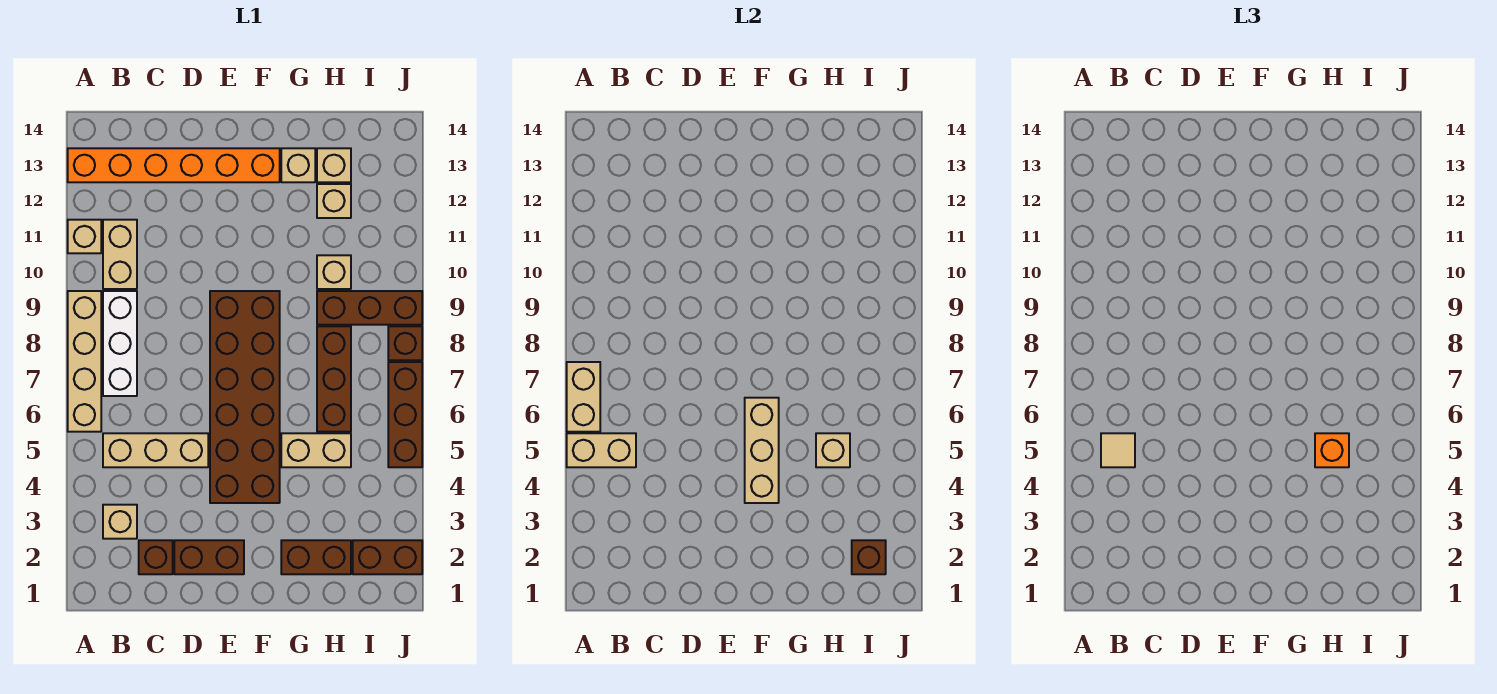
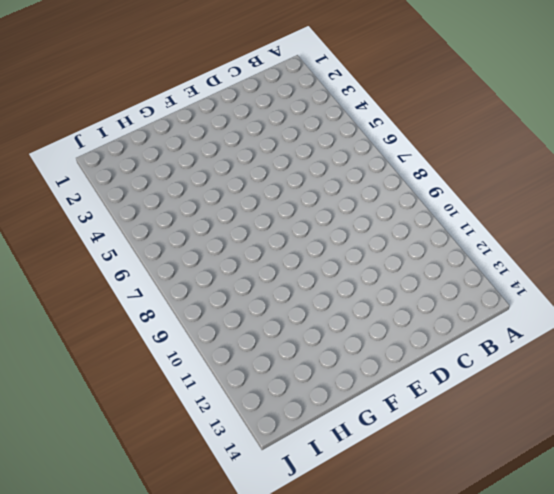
none -> tan 1x4 brick [68,291,101,432]
none -> tan 1x1 brick [68,220,101,253]
none -> orange 1x6 brick [68,148,280,182]

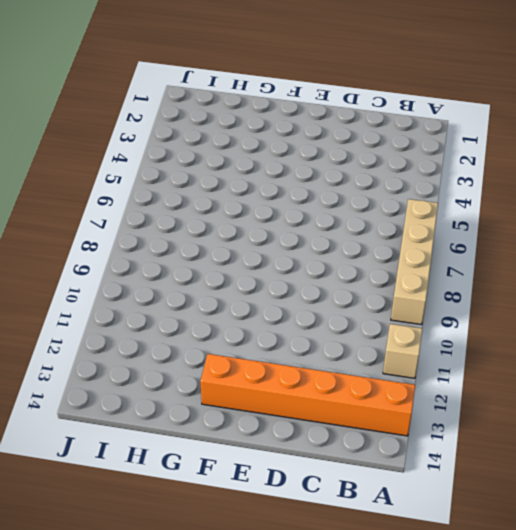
none -> tan 1x1 brick [103,505,137,539]
none -> tan 1x3 brick [103,433,208,467]
none -> white 1x3 brick [103,291,137,396]

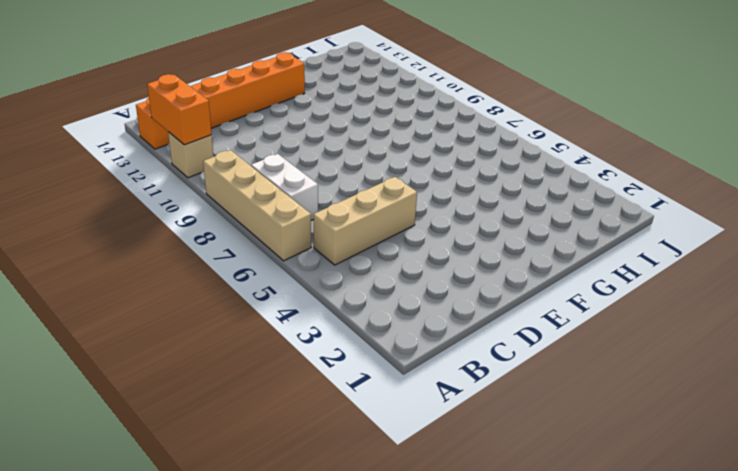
orange 1x2 brick [147,74,212,145] -> none
white 1x2 brick [251,154,318,220] -> white 1x3 brick [103,291,137,396]
none -> tan 1x1 brick [103,505,137,539]
none -> tan 1x2 brick [103,220,137,289]
none -> brown 1x1 brick [139,540,173,574]

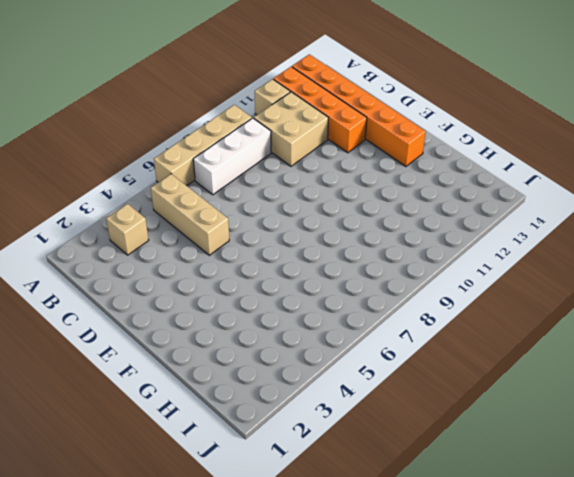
orange 1x4 brick [273,67,367,153] -> none
tan 2x2 brick [254,92,328,166] -> tan 1x2 brick [103,220,137,289]
none -> brown 1x1 brick [139,540,173,574]
none -> brown 1x2 brick [174,540,244,574]
none -> brown 2x6 brick [210,291,280,503]

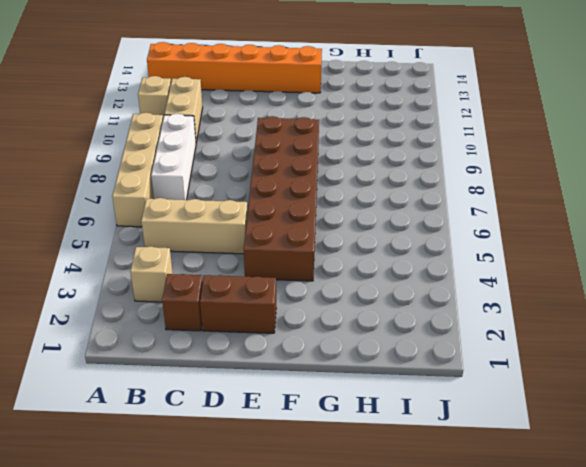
none -> brown 1x2 brick [281,540,351,574]
none -> tan 1x2 brick [281,433,351,467]
none -> tan 1x1 brick [281,148,315,182]

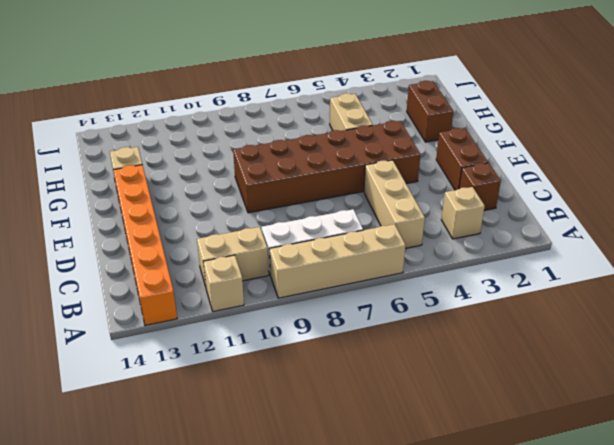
none -> brown 1x3 brick [317,326,351,432]
none -> brown 1x3 brick [317,291,422,325]
none -> tan 1x1 brick [317,255,351,289]

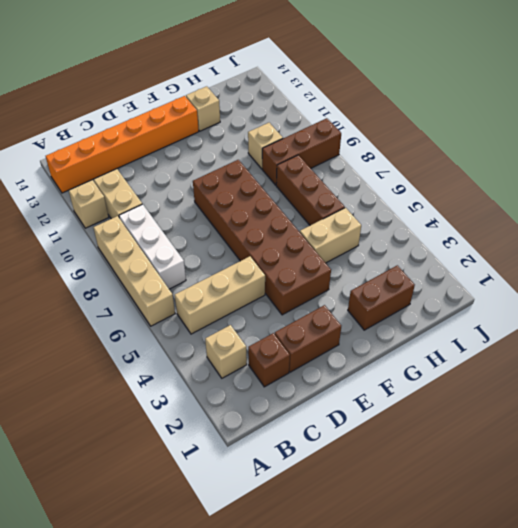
none -> tan 1x1 brick [317,184,351,218]
none -> tan 1x1 brick [317,148,351,182]
none -> brown 1x2 brick [353,540,422,574]

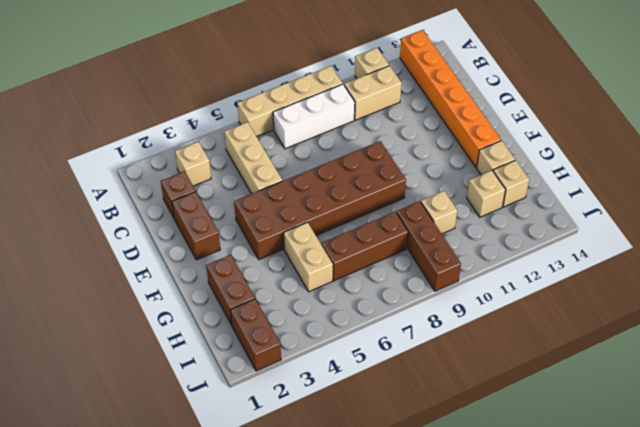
none -> brown 1x3 brick [388,362,422,467]
none -> brown 1x1 brick [388,326,422,360]
none -> tan 1x2 brick [567,433,636,467]

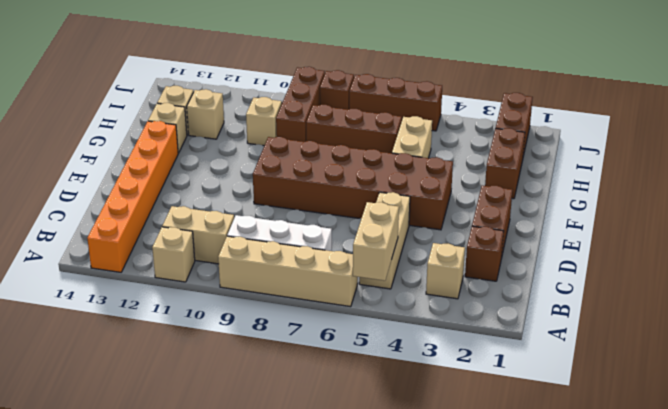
none -> tan 1x2 brick [567,362,600,432]
none -> tan 1x3 brick [745,398,779,503]
none -> tan 1x1 brick [816,433,850,467]

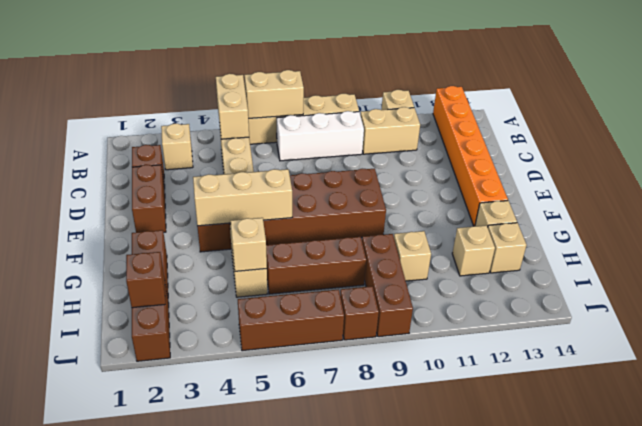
none -> tan 1x1 tile [1101,433,1135,467]
none -> orange 1x1 brick [1315,433,1349,467]

